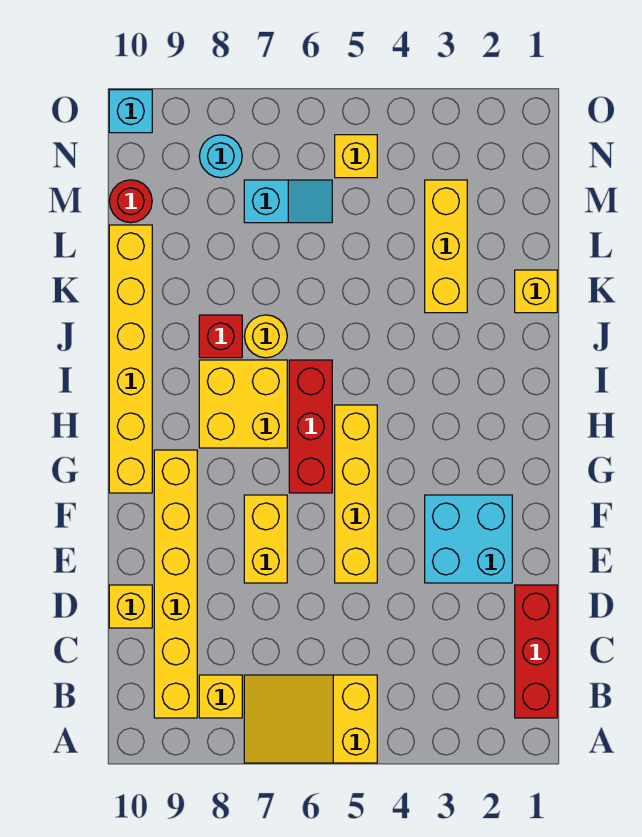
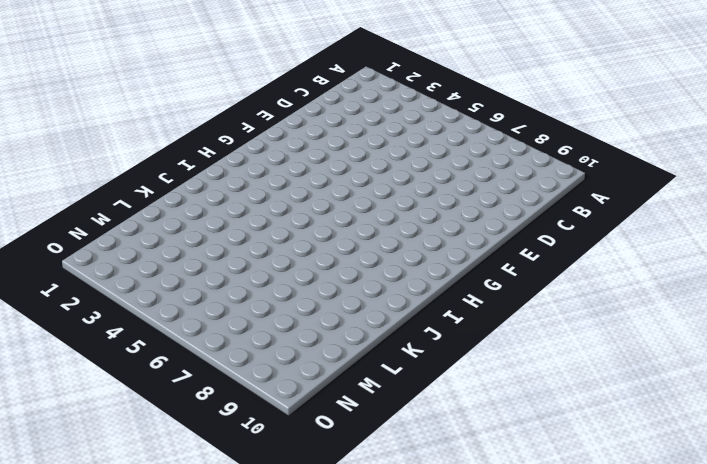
none -> yellow 2x3 slope [244,675,377,763]
none -> red 1x3 brick [515,585,557,718]
none -> yellow 1x1 brick [199,675,242,718]

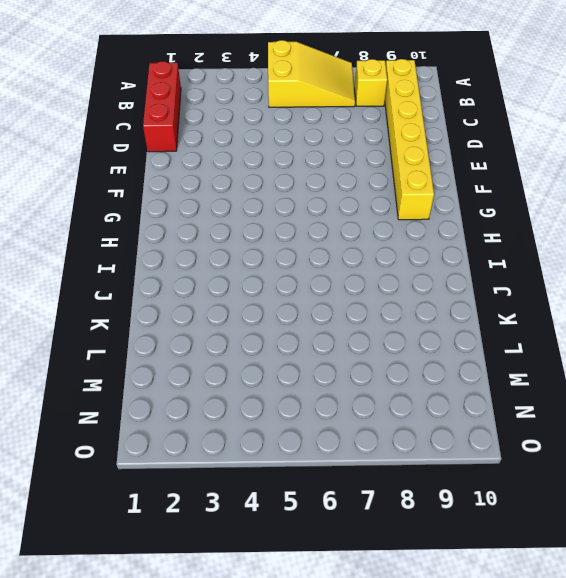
none -> yellow 1x1 brick [109,585,152,628]
none -> cyan 2x2 brick [425,495,512,583]
none -> yellow 1x4 brick [335,405,377,583]

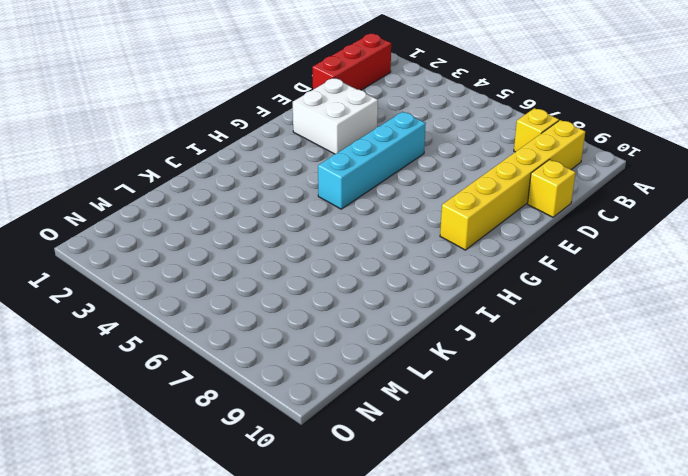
white 2x2 brick [293,78,378,154] -> cyan 2x2 brick [425,495,512,583]
cyan 1x4 brick [318,112,426,209] -> yellow 1x4 brick [335,405,377,583]
none -> yellow 2x3 slope [244,675,377,763]
none -> yellow 1x2 brick [244,495,287,583]
none -> red 1x3 brick [289,360,332,493]

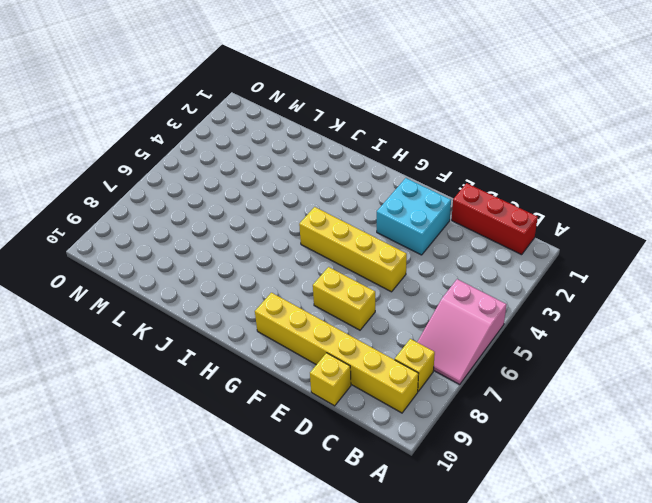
pink 2x3 slope [417,279,507,384] -> yellow 2x3 slope [244,675,377,763]
none -> red 1x3 brick [289,360,332,493]
none -> yellow 1x6 brick [109,225,152,493]
none -> yellow 2x2 brick [199,360,287,448]

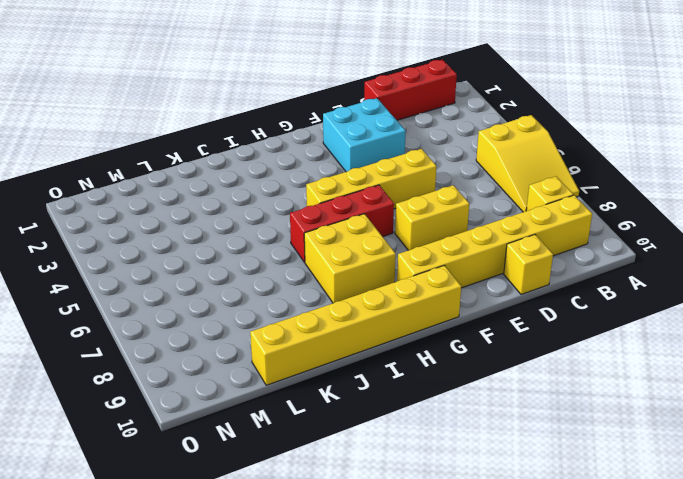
none -> yellow 1x1 round brick [244,315,287,358]
none -> red 1x1 brick [199,315,242,358]
none -> yellow 1x1 brick [515,270,557,313]

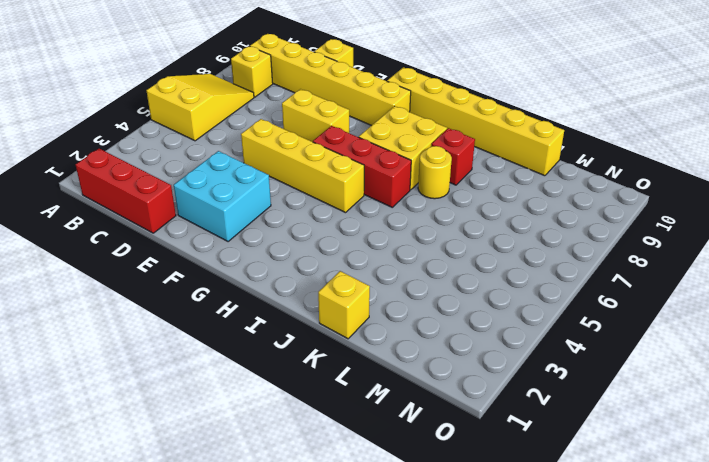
none -> yellow 1x3 brick [425,180,467,313]
none -> cyan 1x2 slope [244,180,332,223]
none -> red 1x1 round brick [109,180,152,223]

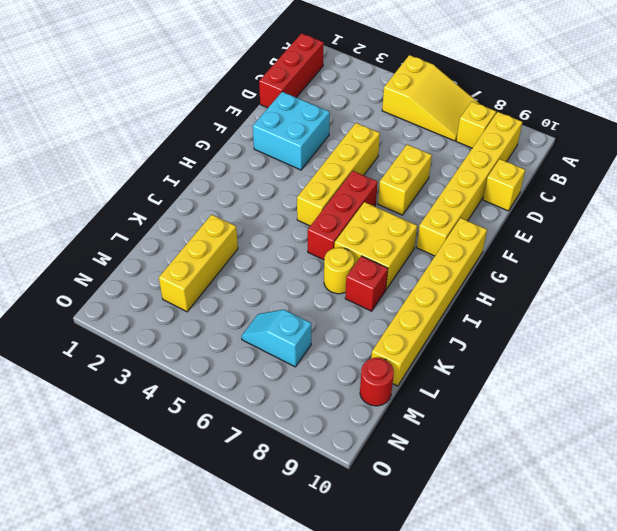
none -> yellow 1x1 brick [515,270,557,313]
none -> yellow 1x1 brick [335,135,377,178]
none -> cyan 1x1 round brick [199,135,242,178]

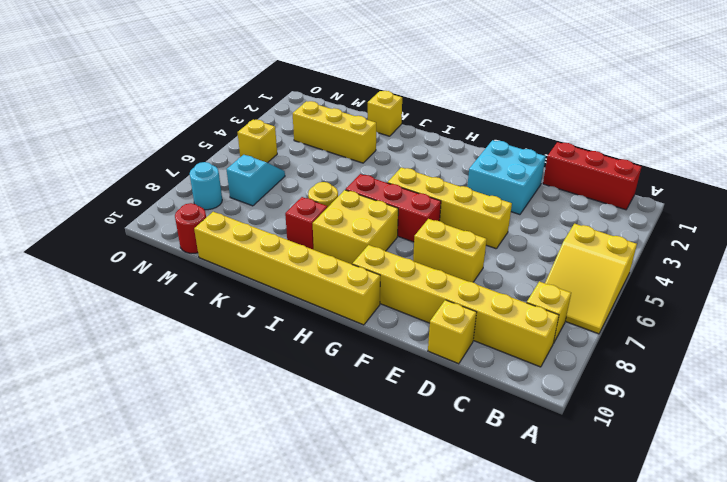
none -> cyan 1x1 brick [109,90,152,133]

